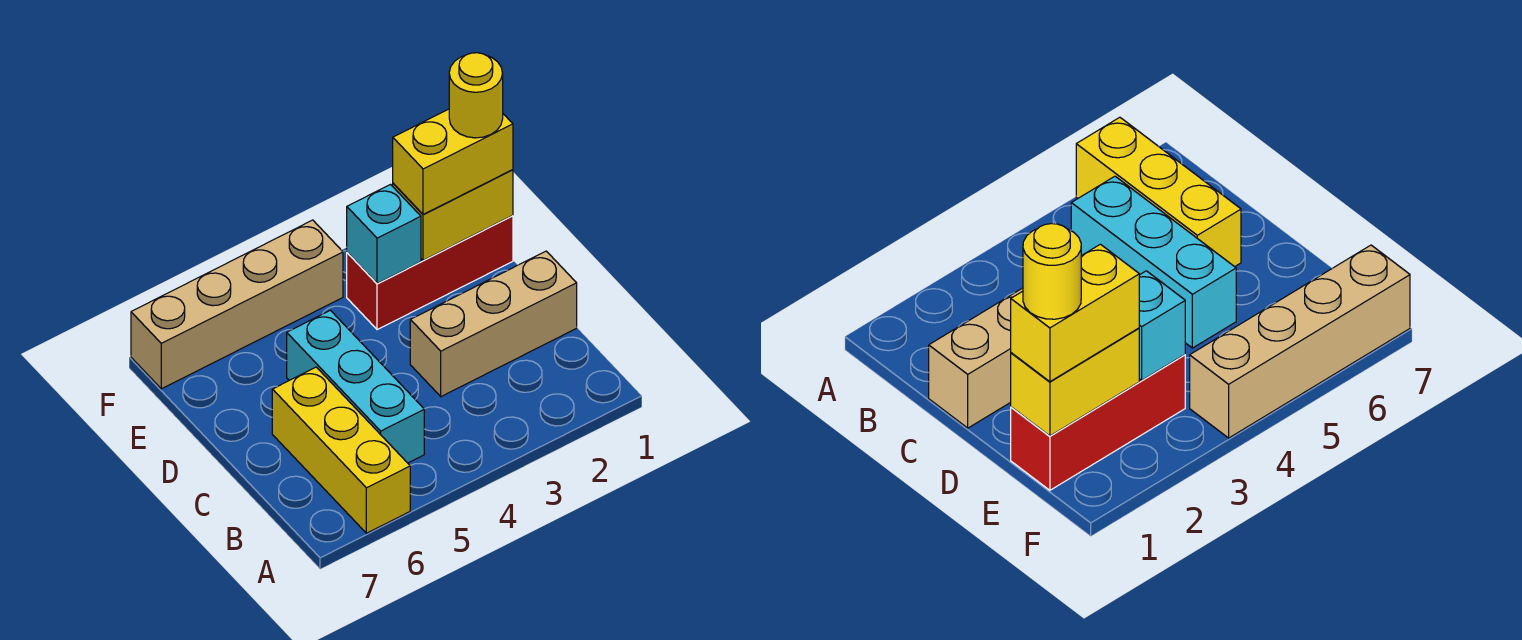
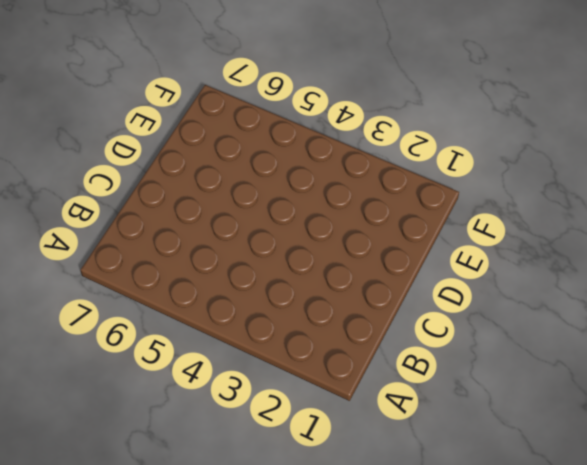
none -> yellow 1x3 brick [272,367,410,533]
none -> cyan 1x3 brick [287,310,424,463]

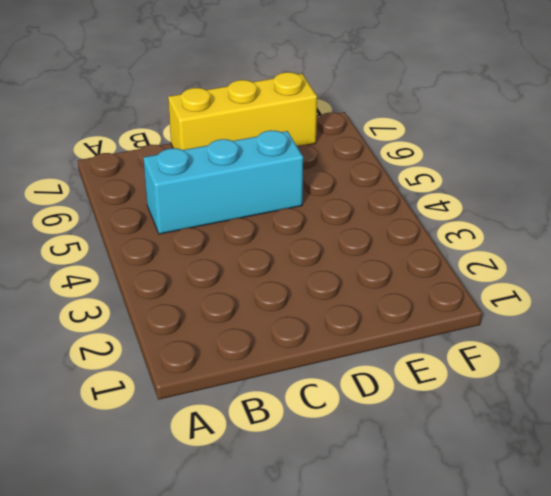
yellow 1x3 brick [168,72,317,150] -> yellow 1x3 brick moved to [272,367,410,533]
none -> tan 1x3 brick [410,251,577,397]
none -> red 1x3 brick [347,216,513,330]

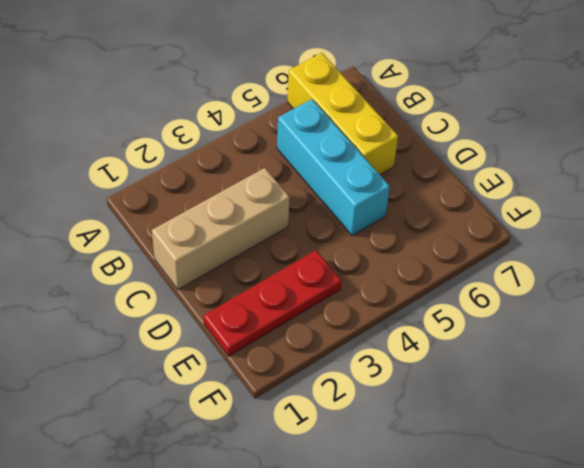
red 1x3 plate [204,250,341,356] -> red 1x3 brick [347,216,513,330]
none -> tan 1x4 brick [131,220,343,389]
none -> yellow 1x2 brick [393,170,513,260]

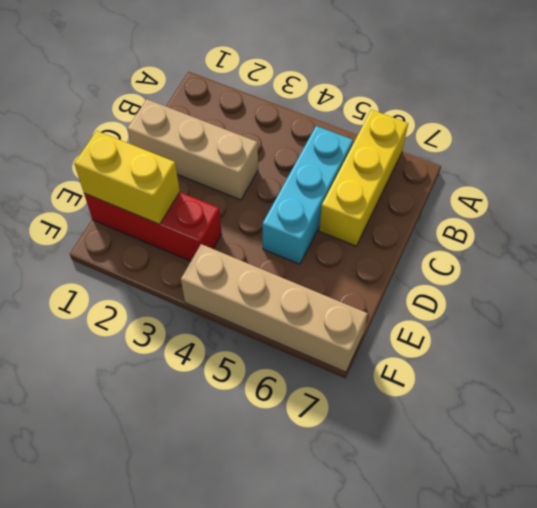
none -> cyan 1x1 brick [347,185,421,284]
none -> yellow 1x2 brick [393,109,513,214]

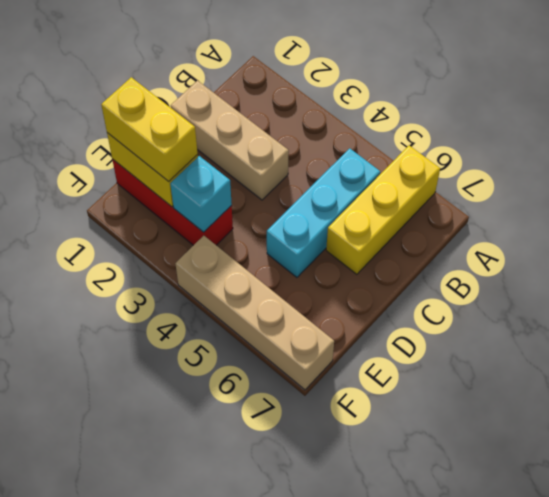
none -> yellow 1x1 round brick [449,53,503,138]

